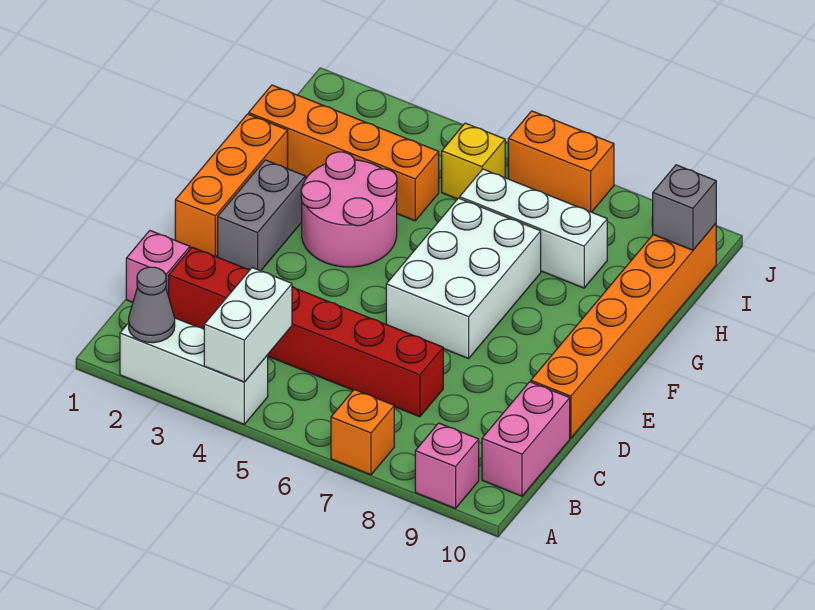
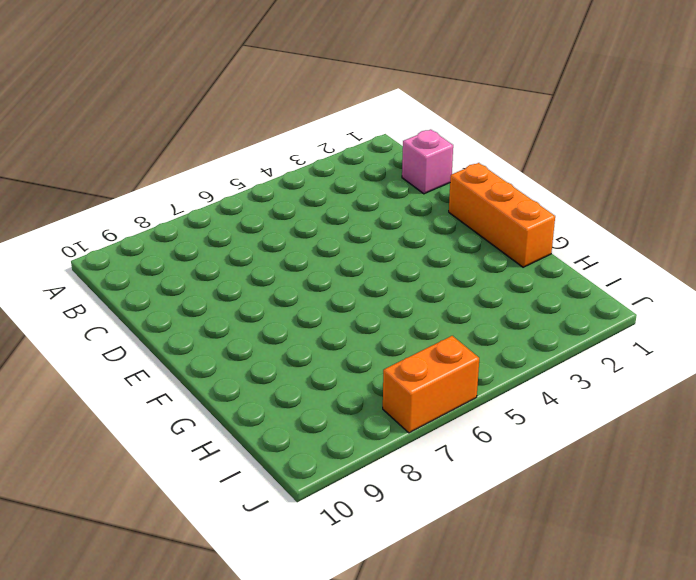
none -> white 1x3 brick [120,318,268,424]
none -> orange 1x1 brick [331,389,394,475]
none -> pink 1x1 brick [415,423,479,509]

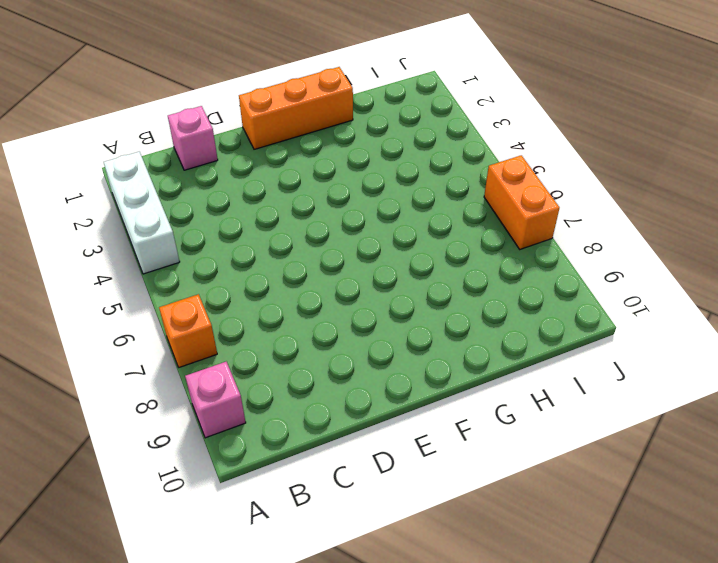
none -> pink 1x2 brick [482,382,570,496]
none -> red 1x6 brick [169,247,443,417]
none -> orange 1x6 brick [531,224,716,438]

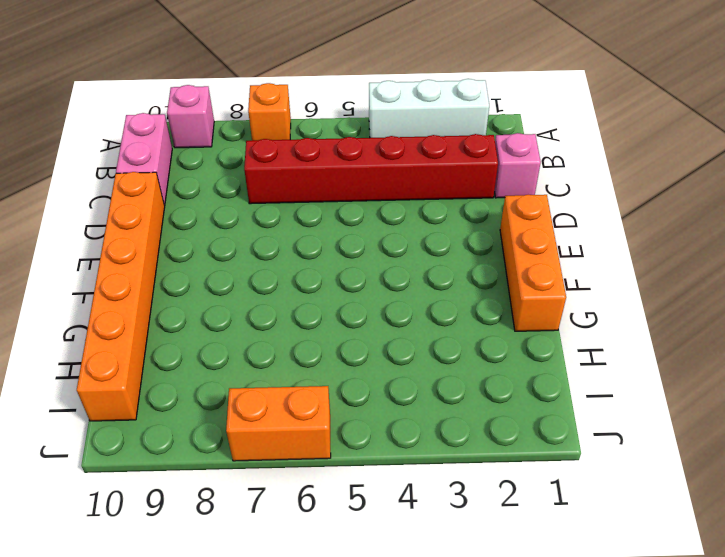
none -> grey 1x2 brick [218,160,305,271]
none -> white 2x3 brick [386,198,541,358]
none -> pink 2x2 round brick [301,152,397,267]

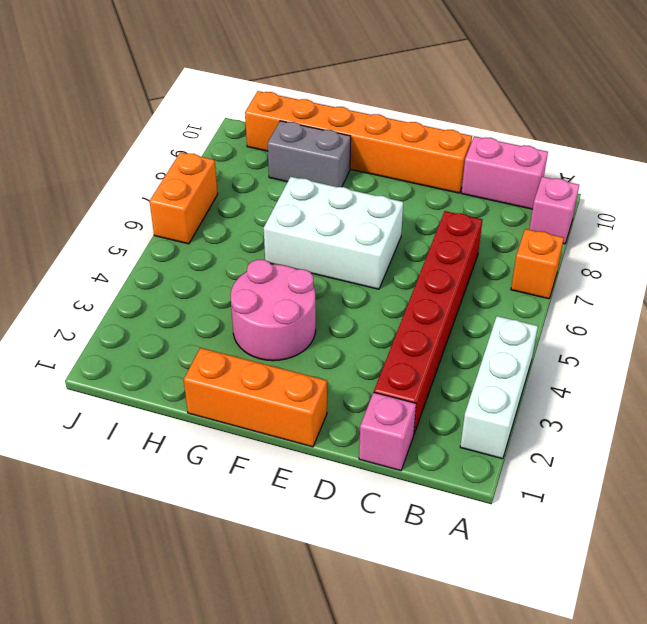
grey 1x2 brick [268,121,351,187] -> grey 1x2 brick moved to [218,160,305,271]
none -> orange 1x4 brick [249,85,439,221]
none -> white 1x3 brick [460,169,607,288]
none -> yellow 1x1 brick [442,123,505,199]

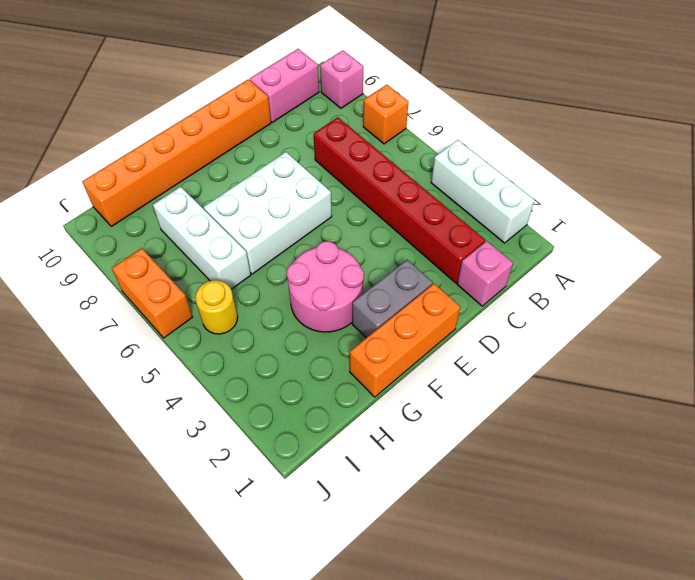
yellow 1x1 round brick [195,280,238,334] -> yellow 1x1 brick [442,123,505,199]
none -> orange 1x4 brick [249,85,439,221]
none -> grey 1x1 cone [129,267,175,343]
none -> white 1x2 brick [204,268,292,382]

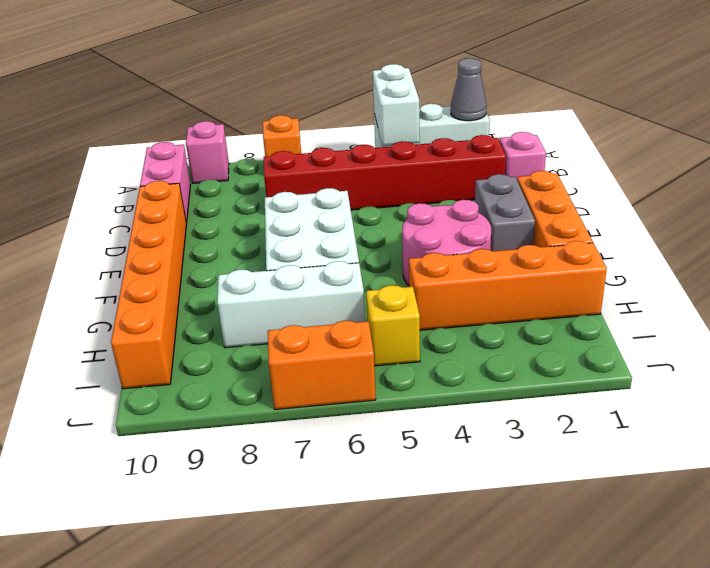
none -> grey 1x1 brick [653,165,716,250]

